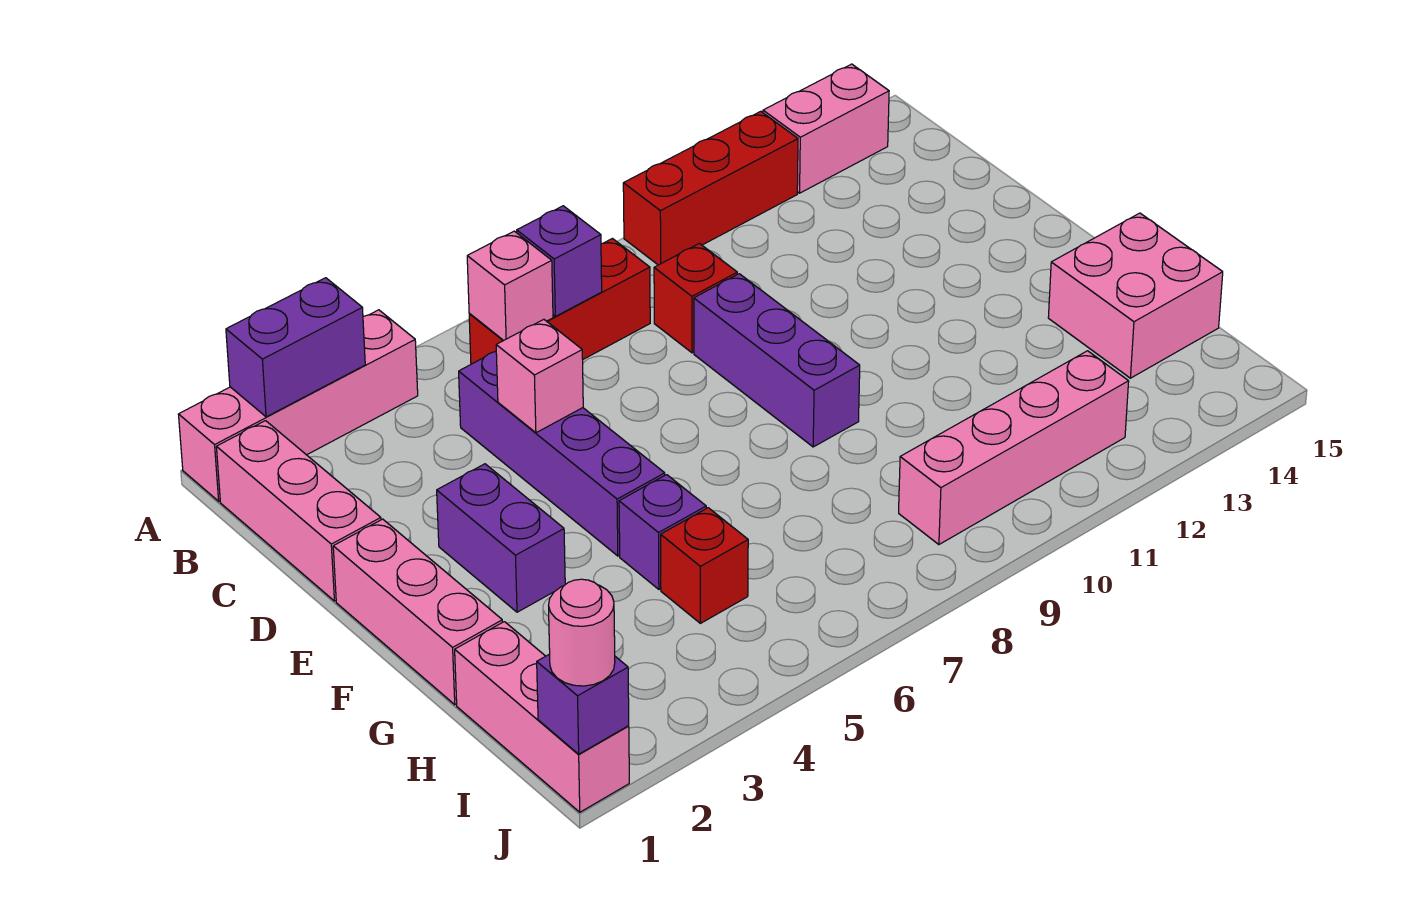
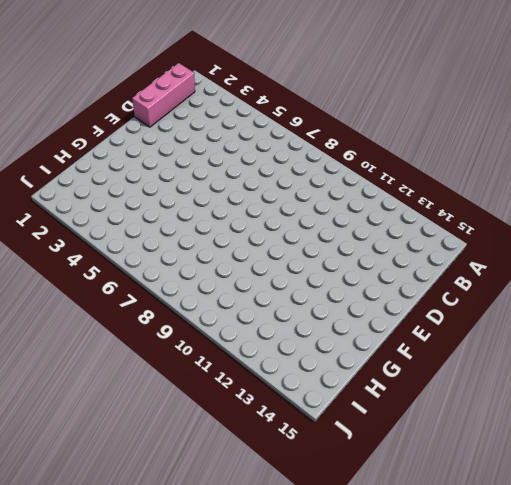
none -> pink 1x4 brick [178,310,418,501]
none -> red 1x3 brick [623,111,798,265]
none -> pink 1x2 brick [763,64,889,193]

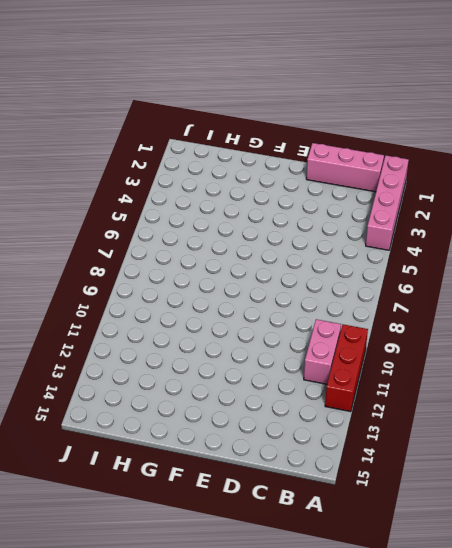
pink 1x2 brick [304,319,341,384] -> pink 1x2 brick moved to [763,64,889,193]
none -> red 1x3 brick [469,239,650,364]
none -> purple 1x4 brick [459,352,665,556]
none -> red 1x1 brick [654,243,737,353]

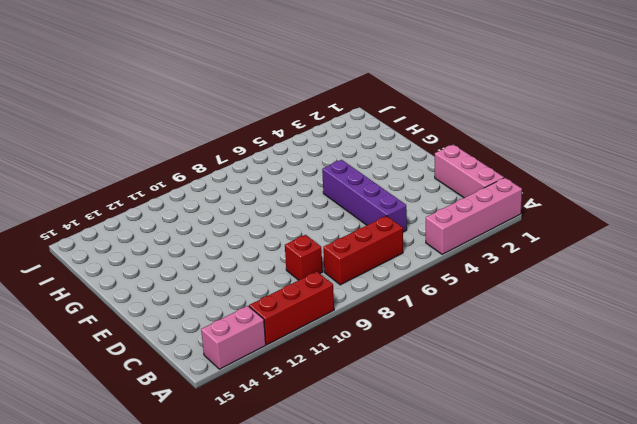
none -> purple 1x3 brick [694,274,860,447]
none -> pink 1x3 brick [333,519,502,705]
none -> purple 1x2 brick [437,464,565,612]

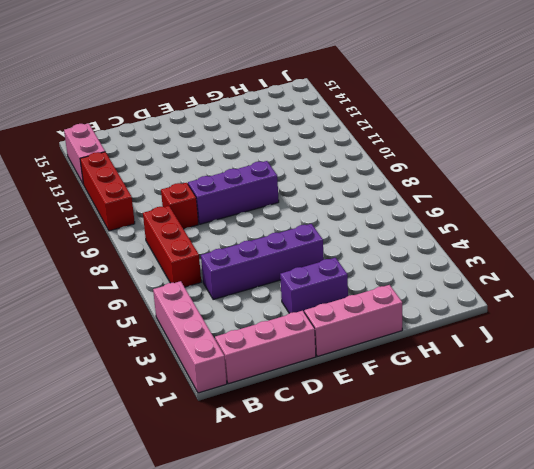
none -> purple 1x1 brick [619,475,706,589]
none -> pink 2x2 brick [1048,213,1223,378]
none -> pink 1x3 brick [455,622,629,812]

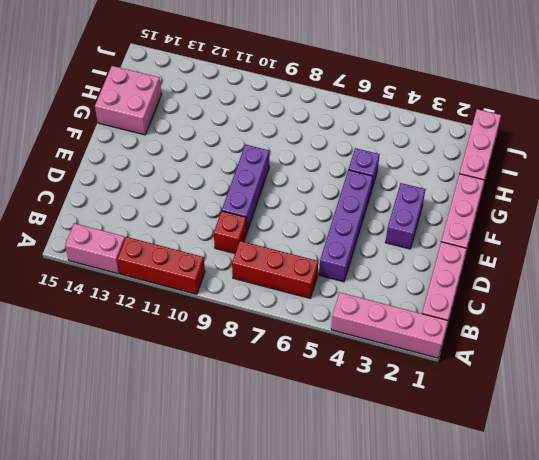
none -> red 1x1 brick [661,508,748,623]
none -> pink 1x4 brick [899,351,1129,545]
none -> purple 1x2 brick [226,278,365,417]

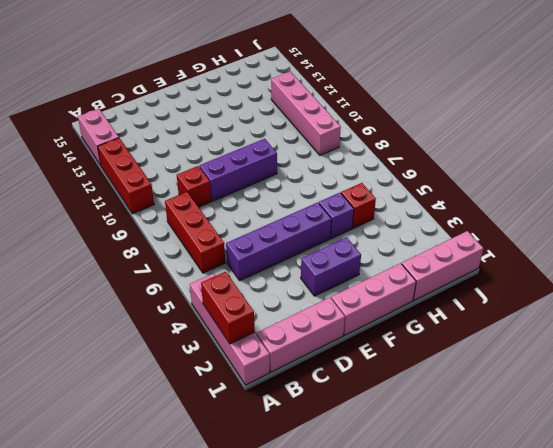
red 1x2 brick [201,272,255,344] -> purple 1x2 brick [226,278,365,417]
none -> pink 2x2 brick [1048,213,1223,378]
none -> pink 1x1 brick [467,231,553,340]
none -> purple 1x1 brick [517,206,602,316]

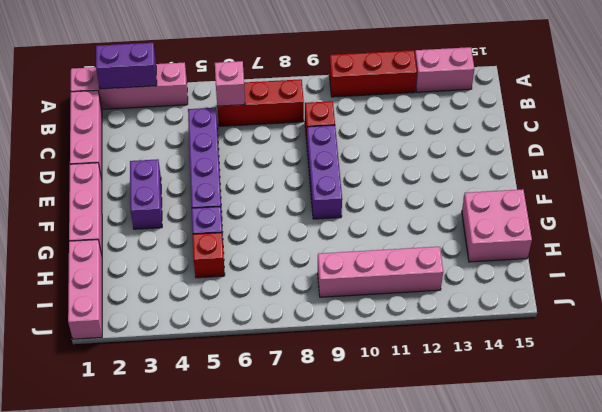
none -> purple 1x1 brick [517,206,602,316]
none -> pink 1x1 brick [496,319,583,433]
none -> purple 1x1 brick [537,654,629,754]

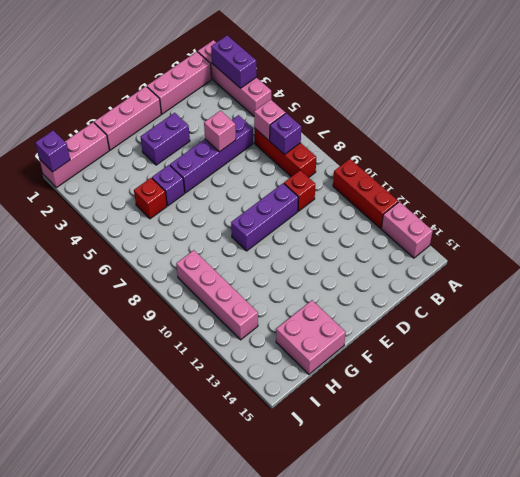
none -> pink 1x1 round brick [549,579,615,686]

